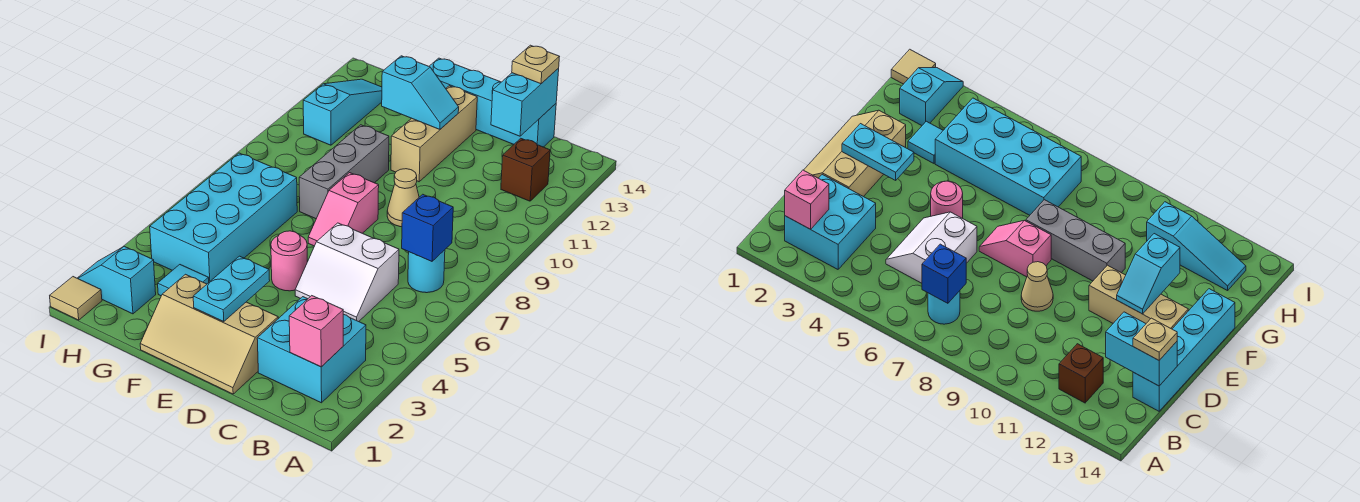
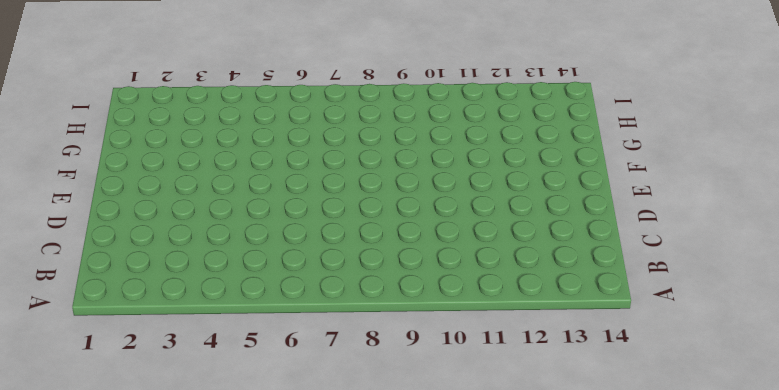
none -> cyan 2x2 brick [257,297,366,403]
none -> cyan 1x1 round brick [408,250,445,293]
none -> brown 1x1 brick [501,138,550,201]

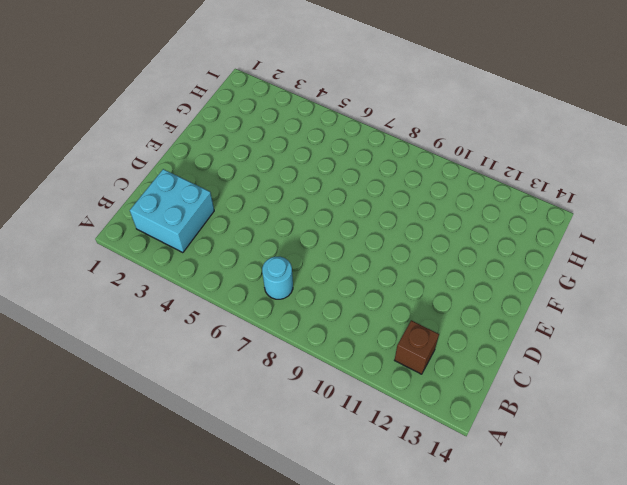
none -> white 2x2 slope [295,223,399,322]
none -> cyan 1x4 brick [429,58,556,147]
none -> tan 2x3 slope [140,274,278,394]

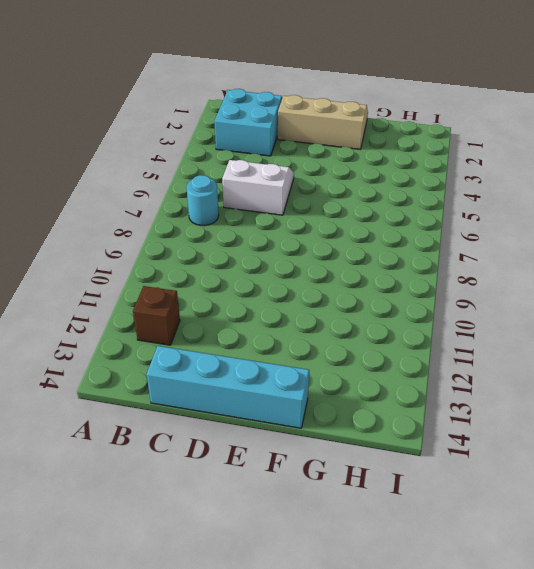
none -> tan 1x1 cone [387,169,419,227]
none -> pink 1x1 round brick [271,231,307,291]
none -> pink 1x2 slope [308,173,379,246]

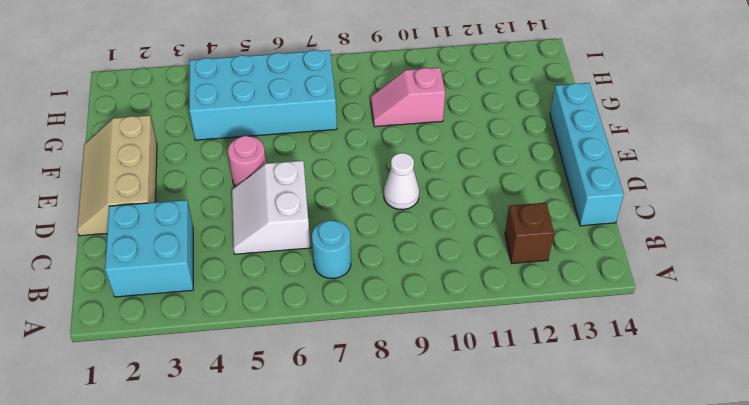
white 1x1 cone [384,153,419,210] -> tan 1x1 cone [387,169,419,227]
pink 1x2 slope [371,68,445,127] -> pink 1x2 slope moved to [308,173,379,246]
none -> tan 1x3 brick [391,86,477,182]
none -> grey 1x3 brick [299,125,389,219]
none -> cyan 1x1 tile [158,265,209,296]

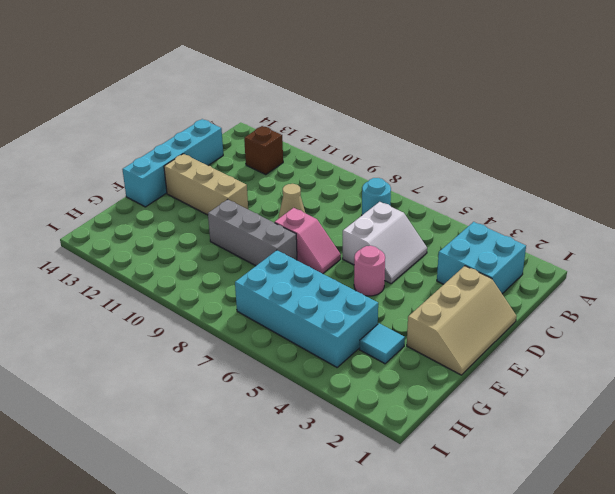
none -> cyan 1x2 slope [78,246,156,314]
none -> cyan 1x3 slope [303,79,382,145]
none -> tan 1x1 tile [50,277,102,320]

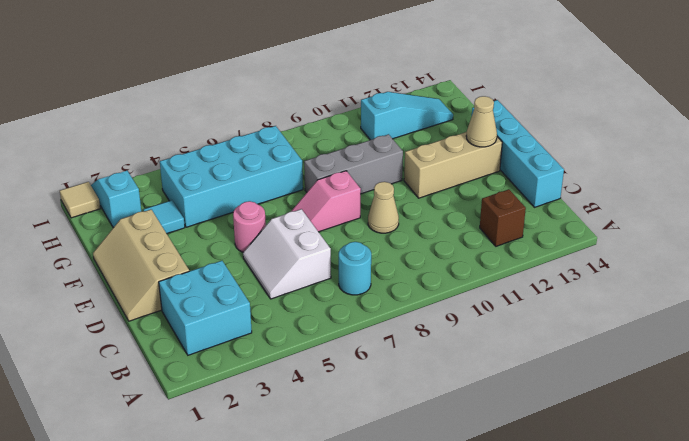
tan 1x1 cone [466,96,497,147] -> none
none -> pink 1x1 brick [289,296,343,367]
none -> blue 1x1 brick [402,194,453,261]
none -> cyan 1x2 brick [491,68,559,136]

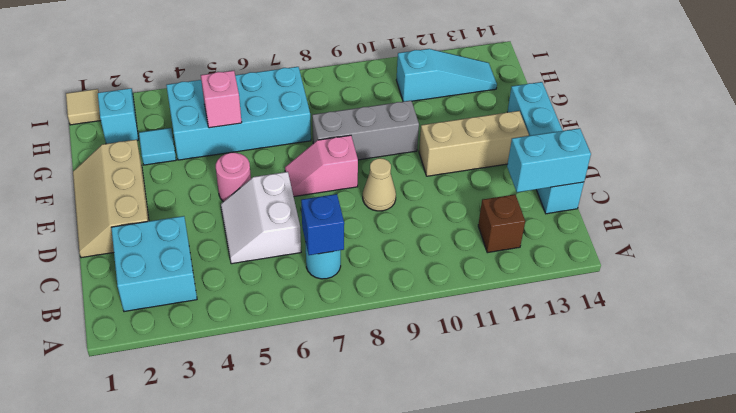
pink 1x1 brick [201,71,242,128] -> pink 1x1 brick moved to [289,296,343,367]
none -> cyan 1x2 plate [193,256,270,322]
none -> cyan 1x2 slope [382,56,459,129]
none -> tan 1x1 plate [512,45,559,84]

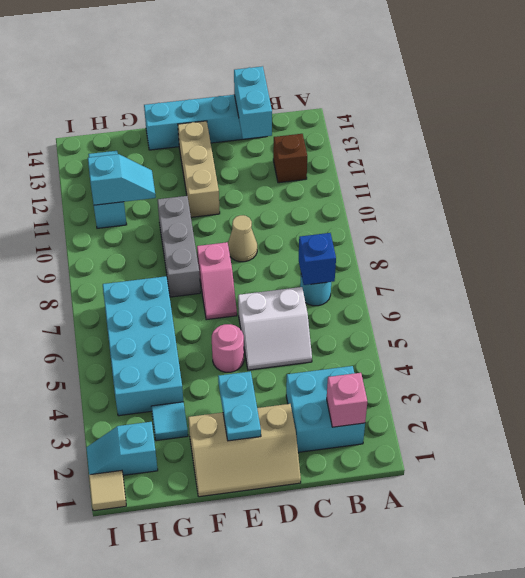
cyan 1x2 slope [88,154,156,205] -> cyan 1x2 slope moved to [382,56,459,129]
none -> tan 1x1 plate [512,45,559,84]

